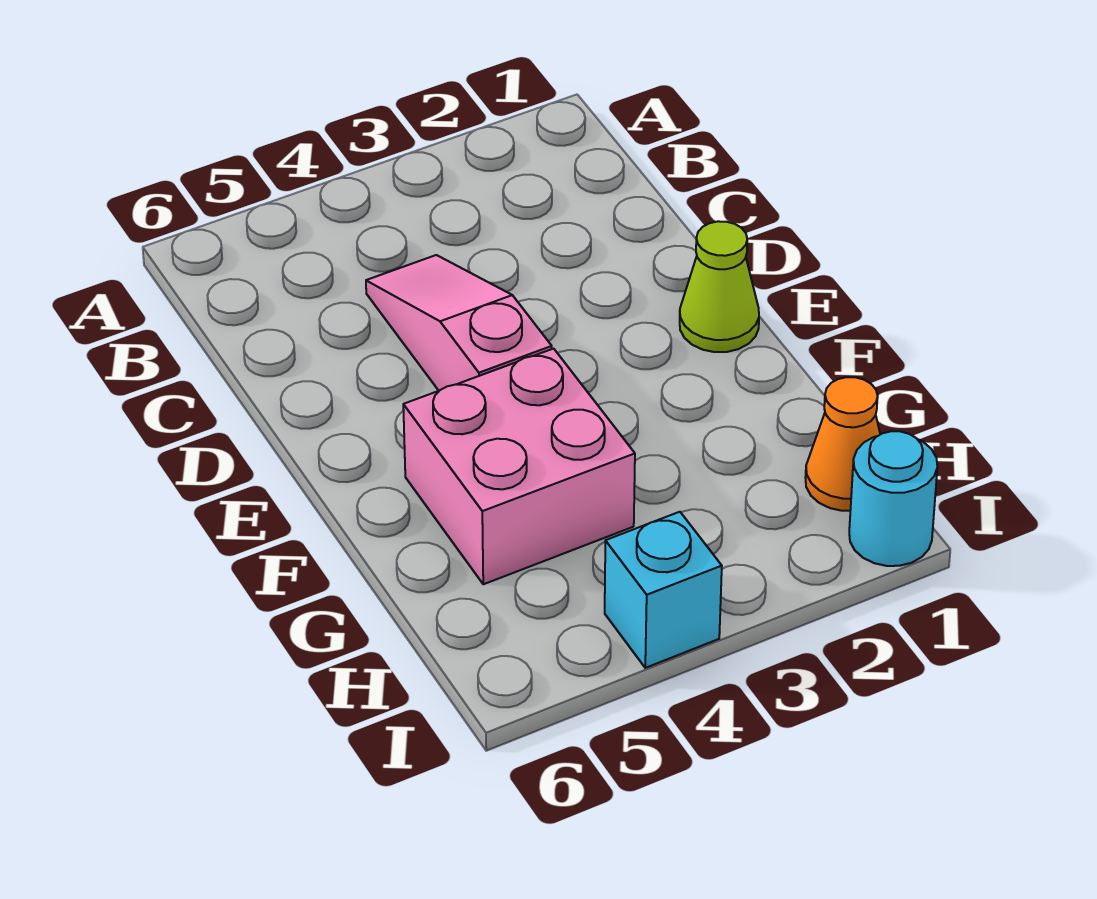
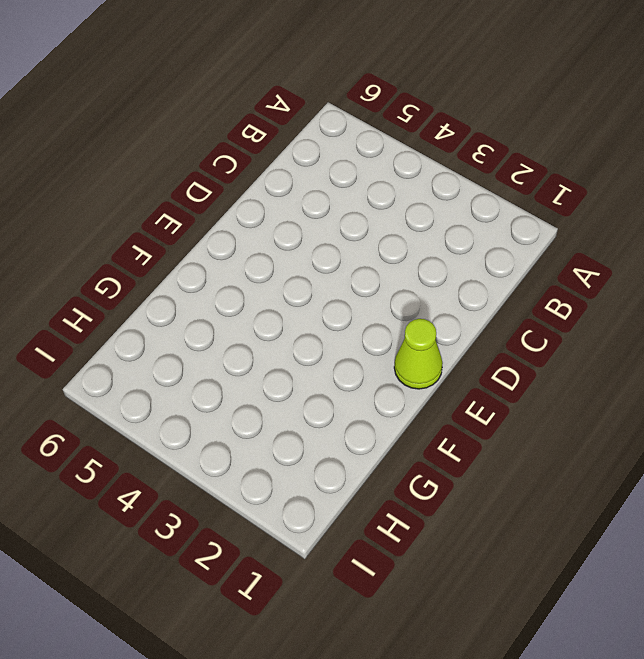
none -> pink 1x3 slope [366,255,552,391]
none -> pink 2x2 brick [403,349,635,584]

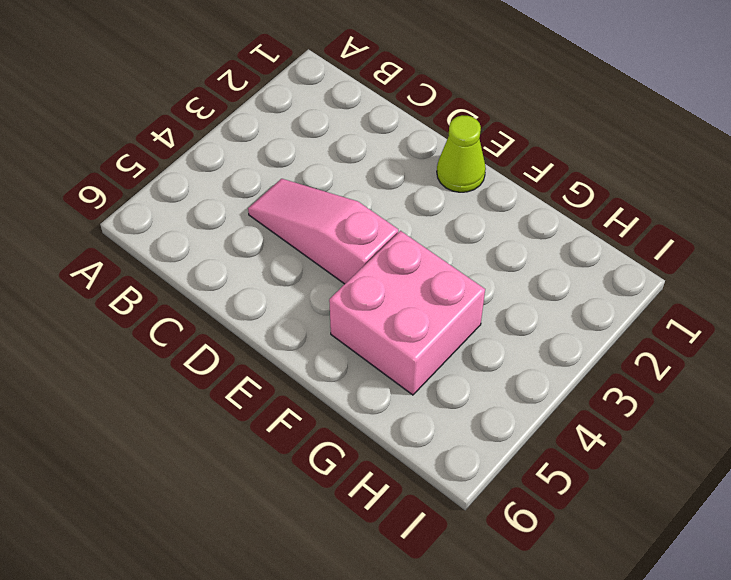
none -> orange 1x1 cone [805,377,880,511]
none -> cyan 1x1 round brick [849,431,937,566]

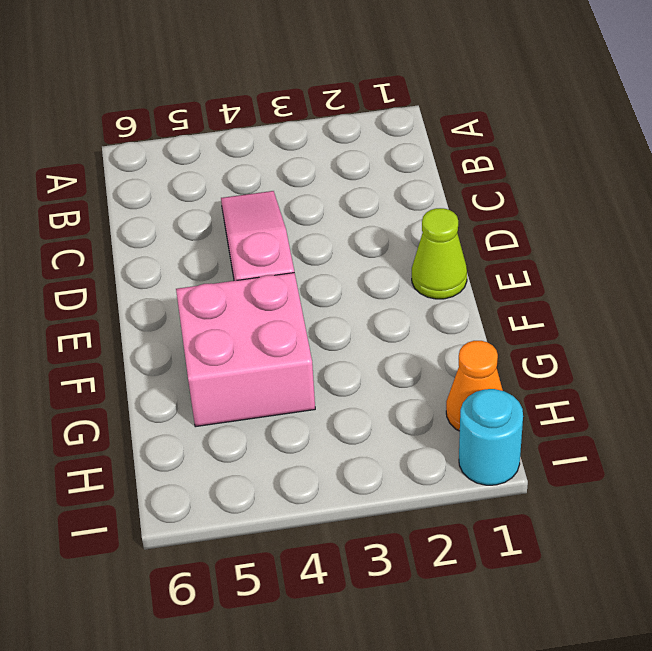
none -> cyan 1x1 brick [605,512,722,668]

